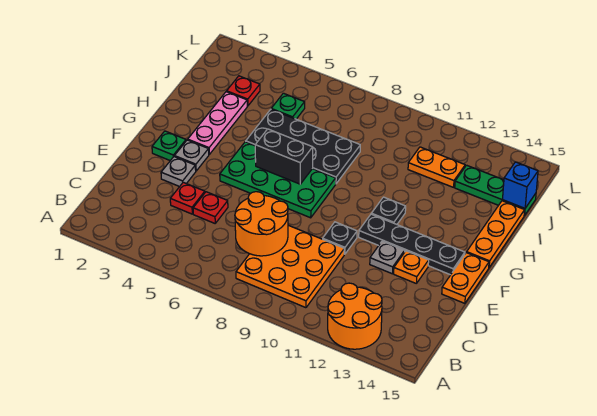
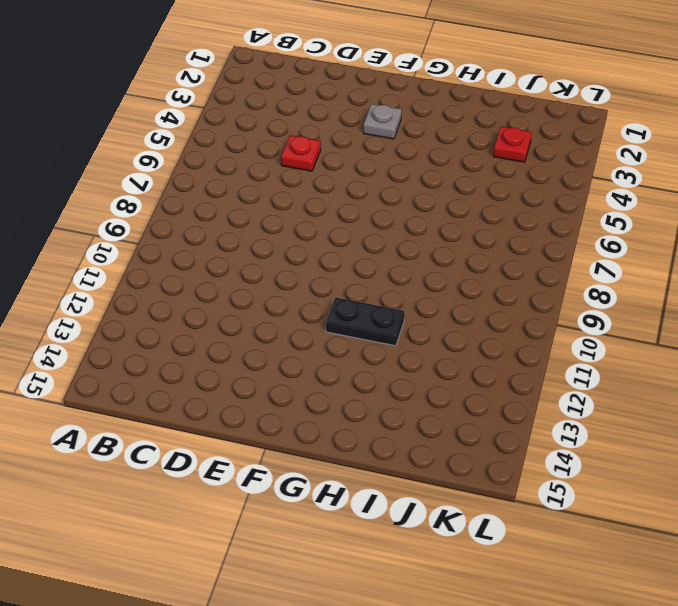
black 1x2 plate [326,297,405,346] -> black 1x1 plate [371,197,406,224]
none -> orange 2x2 round brick [328,283,382,349]
none -> orange 3x3 plate [236,225,344,308]
none -> red 1x1 plate [170,182,205,214]

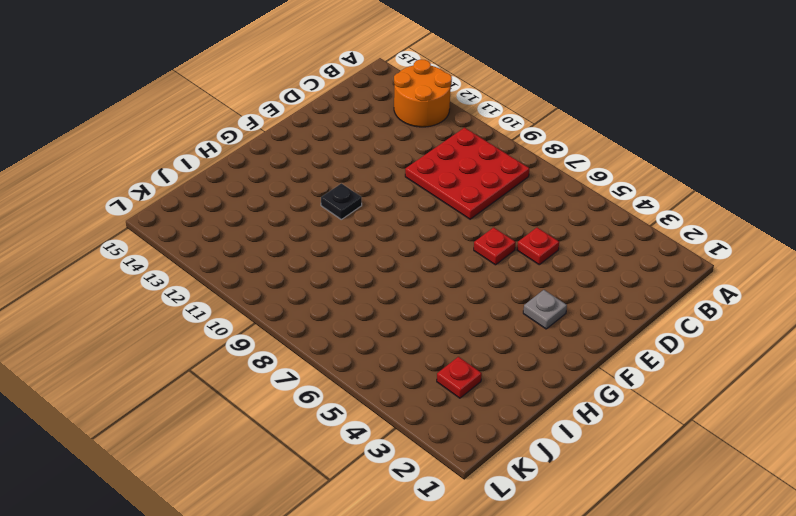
red 3x3 plate [405,127,529,219] -> orange 3x3 plate [236,225,344,308]
red 1x1 plate [474,227,516,265] -> red 1x1 plate moved to [170,182,205,214]
none -> grey 1x1 plate [161,156,196,187]
none -> black 1x1 plate [323,222,357,254]
none -> grey 1x1 plate [370,241,405,274]

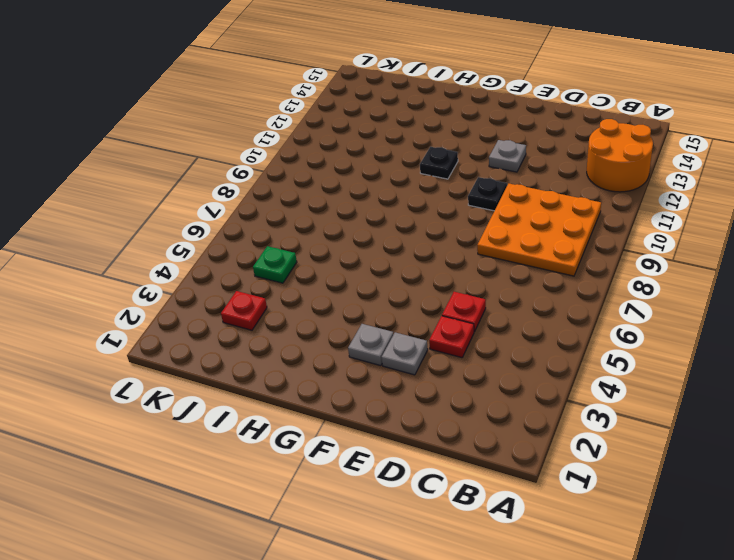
none -> orange 1x1 plate [394,251,429,283]
none -> orange 1x2 plate [442,253,489,303]
none -> green 1x1 plate [152,131,186,161]

